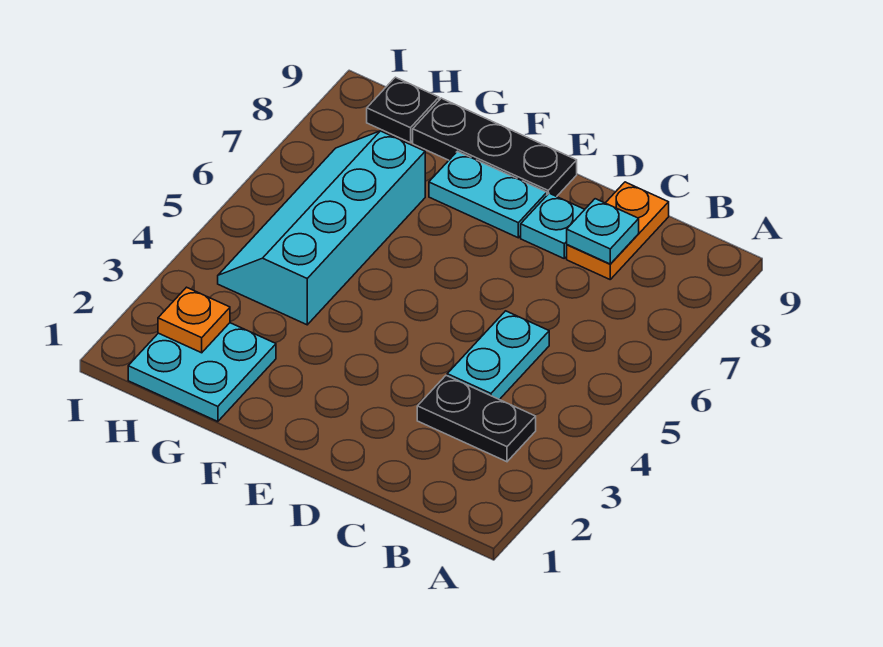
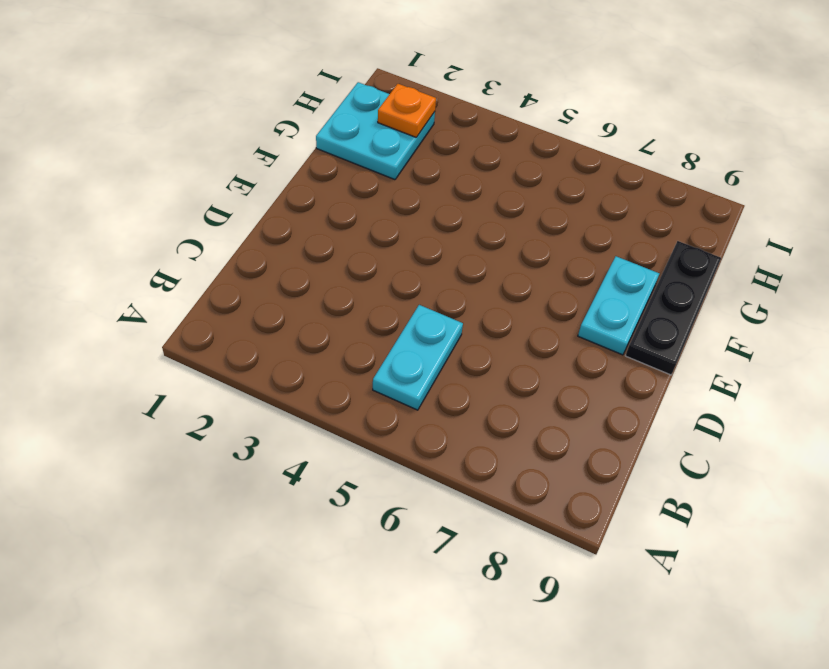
cyan 1x2 plate [373,305,463,410] -> cyan 1x2 plate turned to [447,311,549,400]
none -> black 1x2 plate [417,376,536,462]
none -> orange 1x2 plate [567,182,669,279]

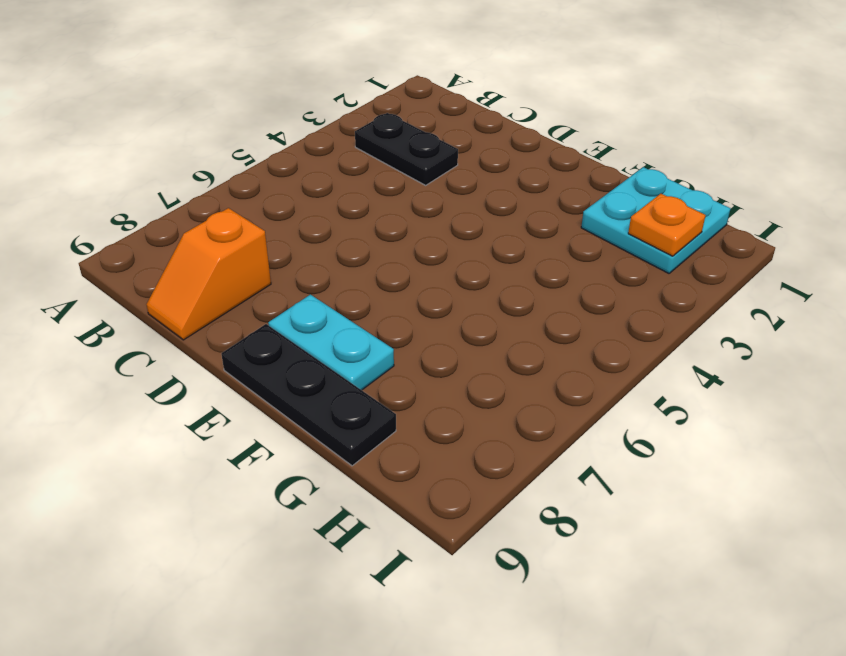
orange 1x2 slope [146,208,271,340] -> orange 1x2 plate [567,182,669,279]
none -> cyan 1x2 plate [447,311,549,400]
none -> cyan 1x1 plate [521,193,585,258]

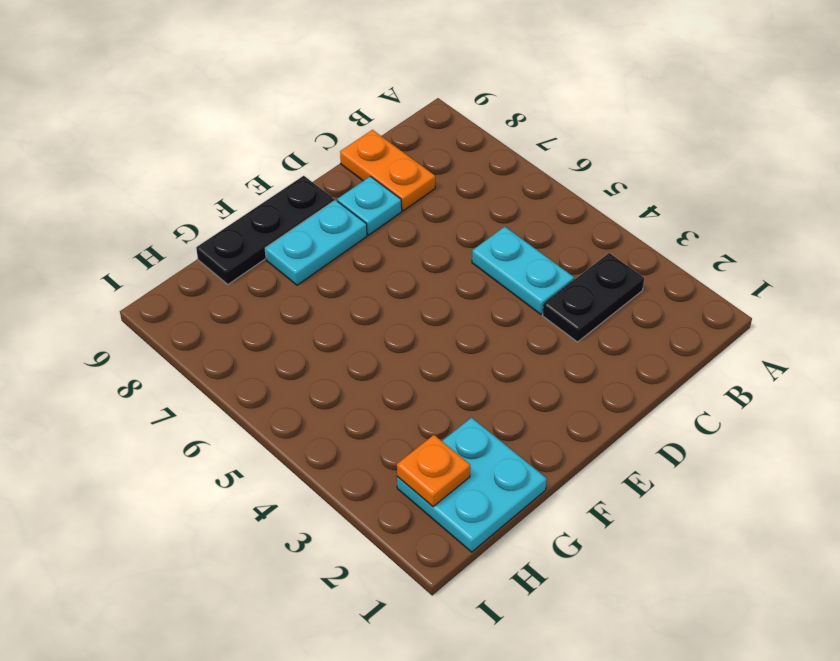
none -> cyan 2x4 slope [218,131,425,325]
none -> black 1x1 plate [367,77,439,143]

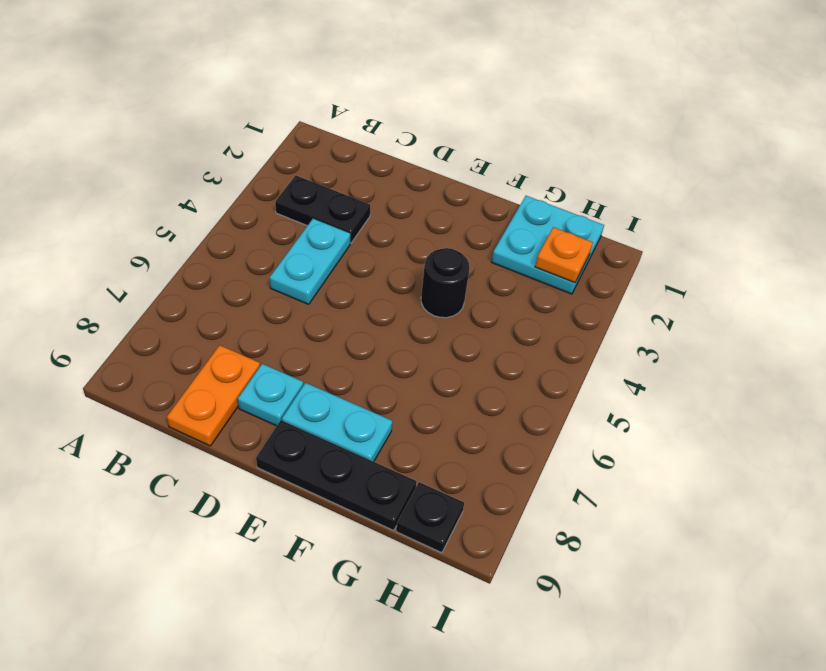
black 1x1 round brick [421,248,470,318] -> none
none -> cyan 2x4 slope [218,131,425,325]
none -> cyan 1x1 plate [567,199,639,264]

